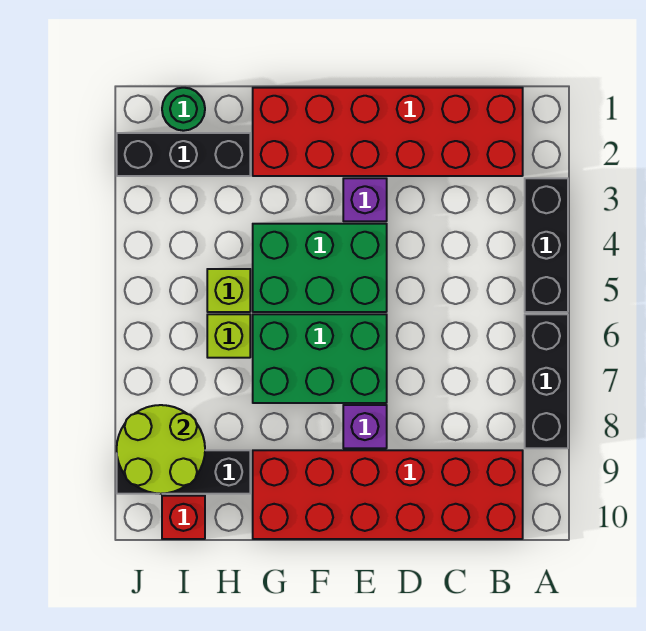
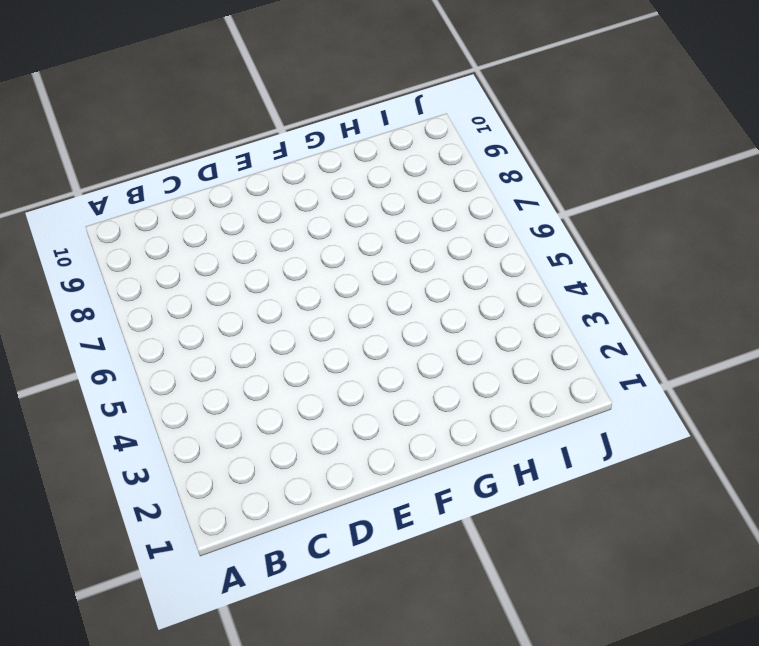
none -> black 1x3 brick [525,178,568,312]
none -> black 1x3 brick [525,314,568,448]
none -> red 2x6 brick [253,88,523,176]

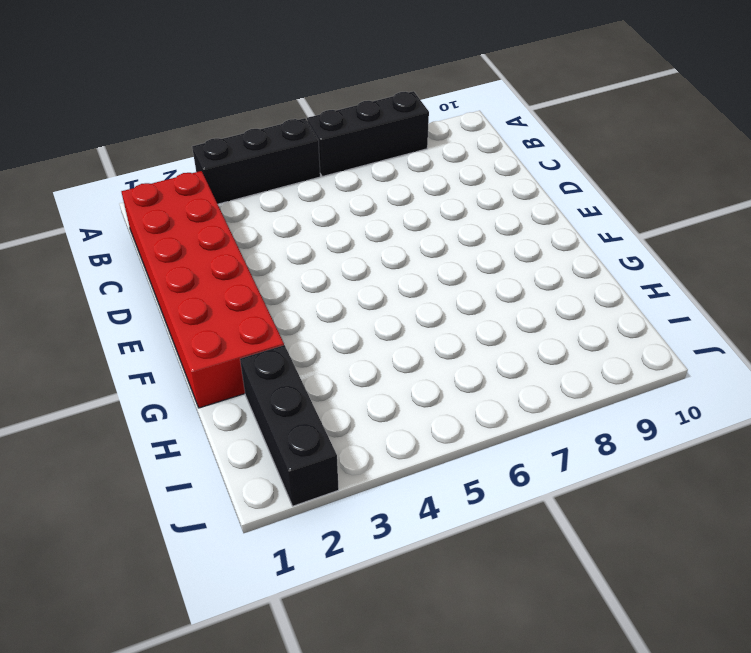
none -> red 2x6 brick [253,450,523,539]
none -> purple 1x1 brick [343,178,387,221]
none -> green 2x3 brick [253,224,387,312]

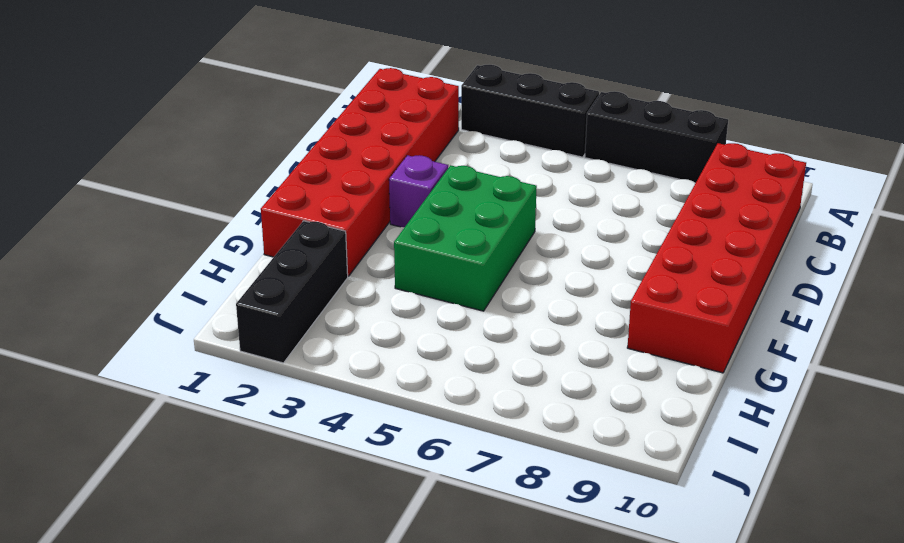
none -> green 2x3 brick [253,314,387,403]
none -> purple 1x1 brick [343,405,387,448]
none -> lime 1x1 brick [207,269,250,312]

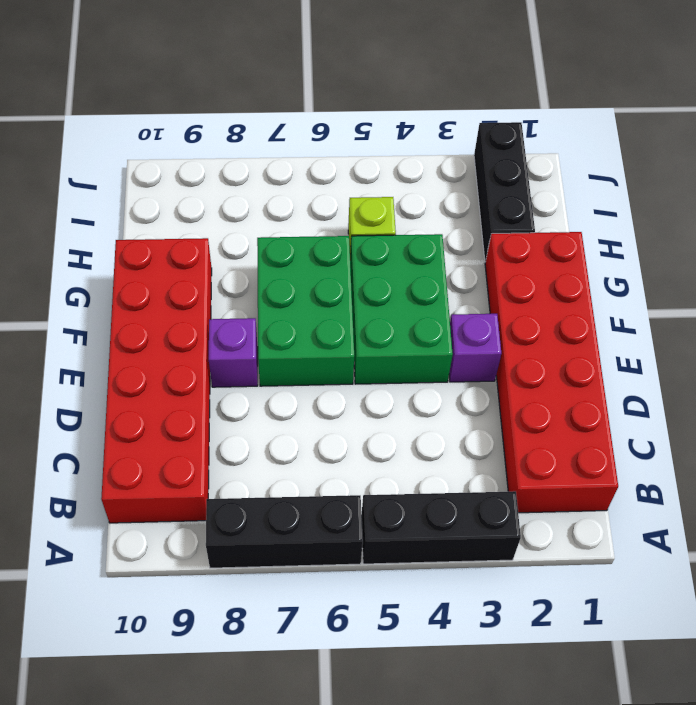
none -> lime 1x1 brick [207,314,250,358]
none -> black 1x3 brick [117,450,250,494]
none -> green 1x1 round brick [162,88,205,131]

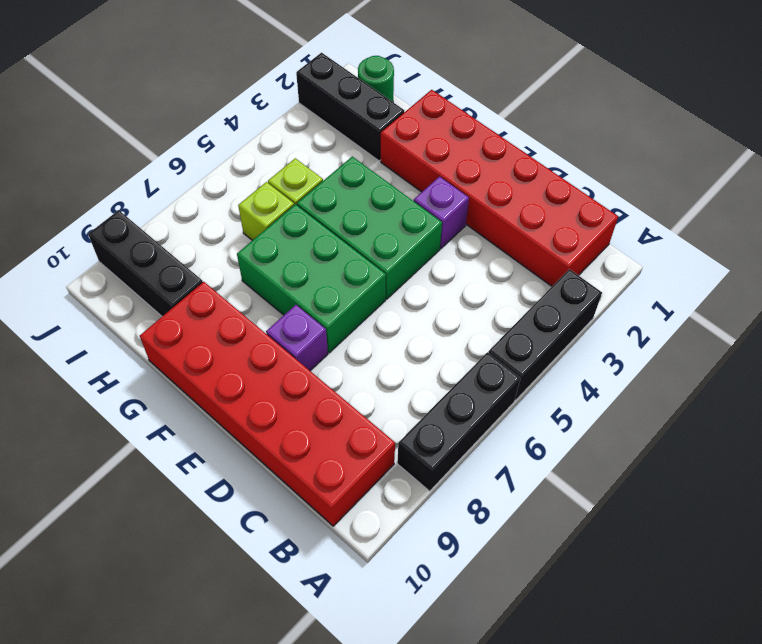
none -> red 1x1 brick [162,496,205,539]
none -> lime 2x2 round brick [117,405,205,494]

